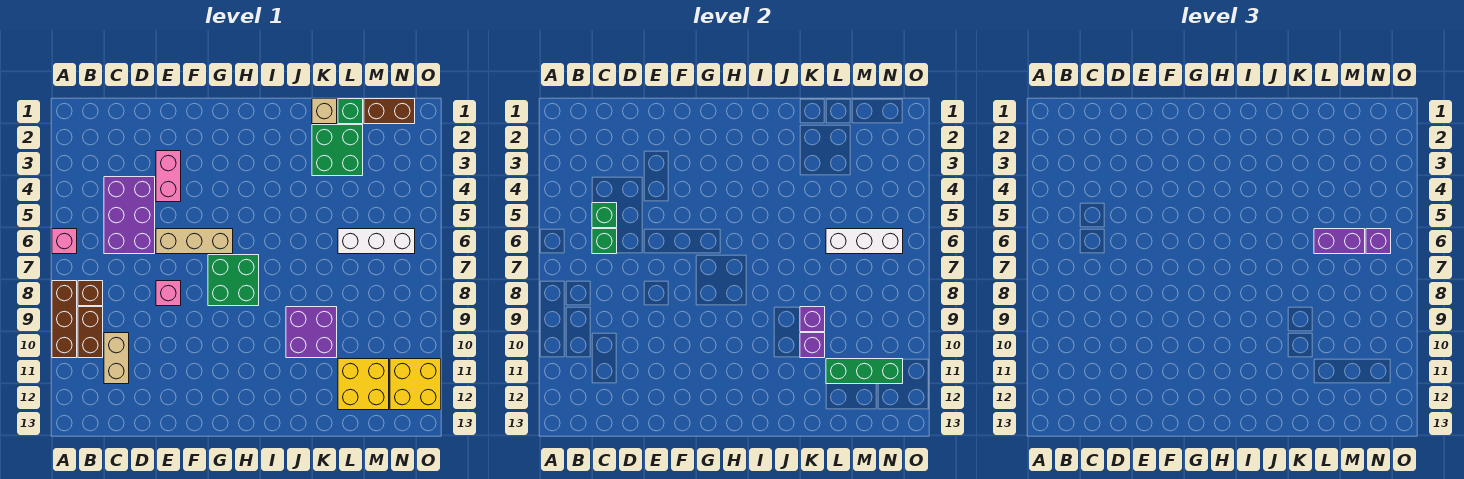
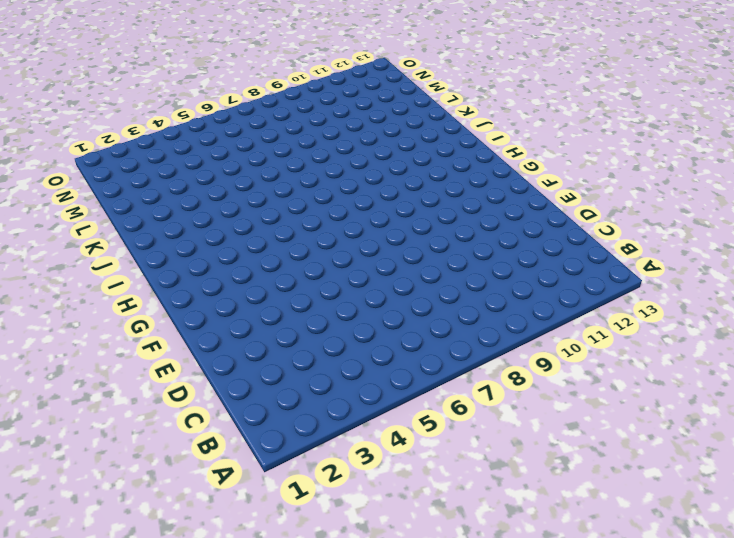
none -> pink 1x1 brick [52,229,77,254]
none -> brown 1x3 brick [52,281,77,358]
none -> brown 1x1 brick [78,281,103,306]

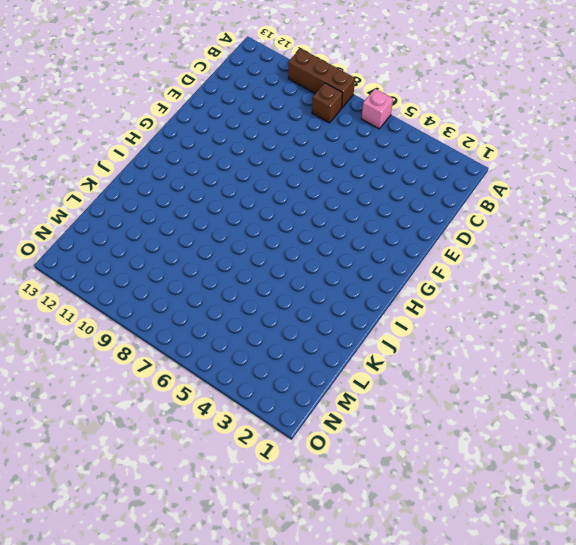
none -> brown 1x2 brick [78,307,103,358]
none -> purple 2x3 brick [104,177,155,254]
none -> tan 1x2 brick [104,333,129,384]

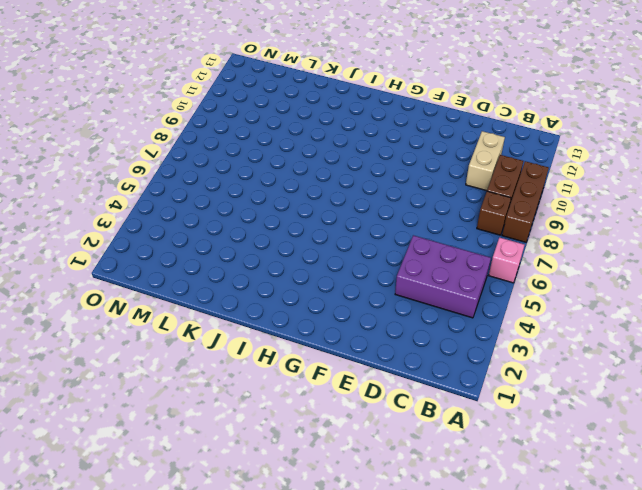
purple 2x3 brick [395,235,491,318] -> purple 2x3 brick turned to [104,177,155,254]
none -> pink 1x2 brick [156,151,181,202]
none -> tan 1x3 brick [156,229,233,254]
none -> pink 1x1 brick [156,281,181,306]

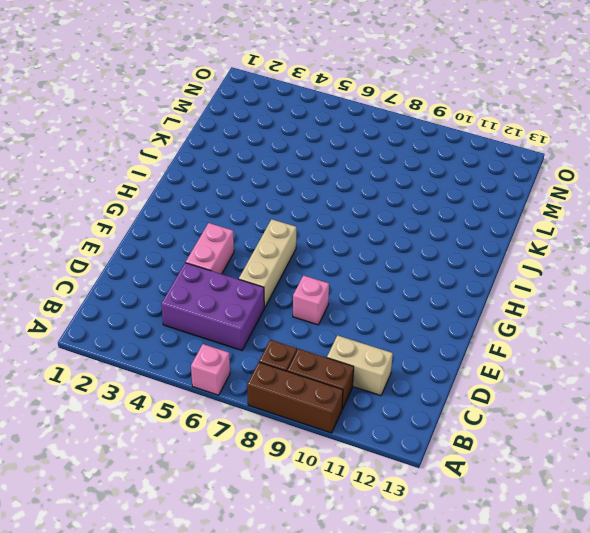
pink 1x2 brick [186,223,234,274] -> pink 1x2 brick turned to [156,151,181,202]
none -> green 2x2 brick [208,255,259,306]
none -> purple 2x2 brick [286,307,337,358]
none -> tan 1x1 brick [312,99,337,124]

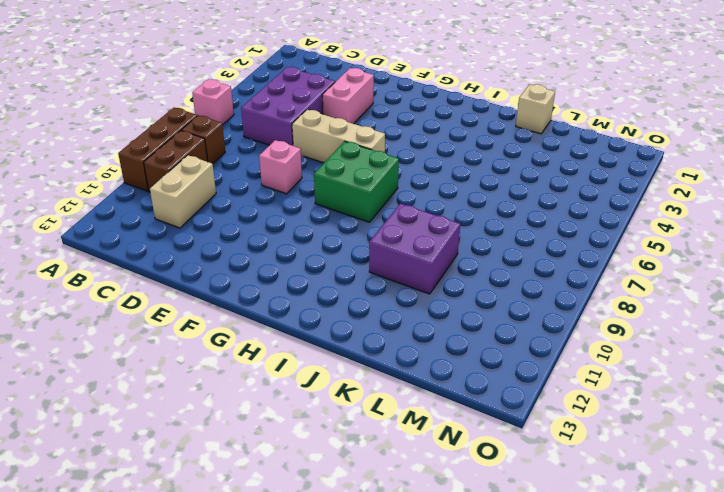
none -> green 2x2 brick [312,125,363,176]
none -> green 1x1 brick [338,99,363,124]
none -> white 1x3 brick [338,229,415,254]

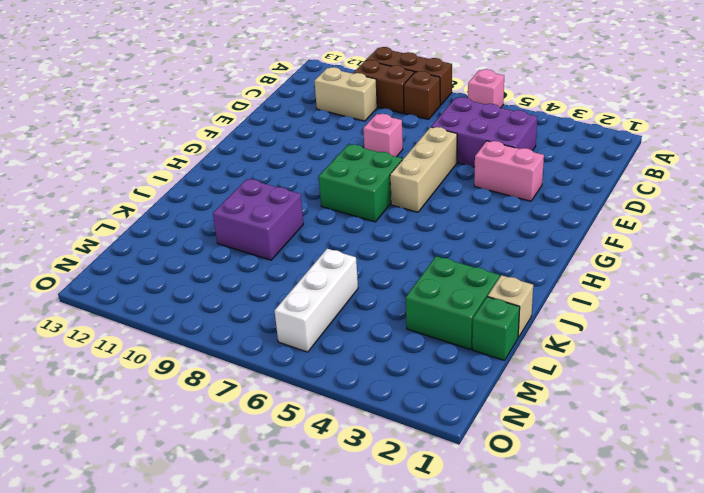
none -> yellow 2x2 brick [338,359,389,410]
none -> brown 1x2 brick [364,99,415,124]
none -> yellow 2x2 brick [390,359,441,410]

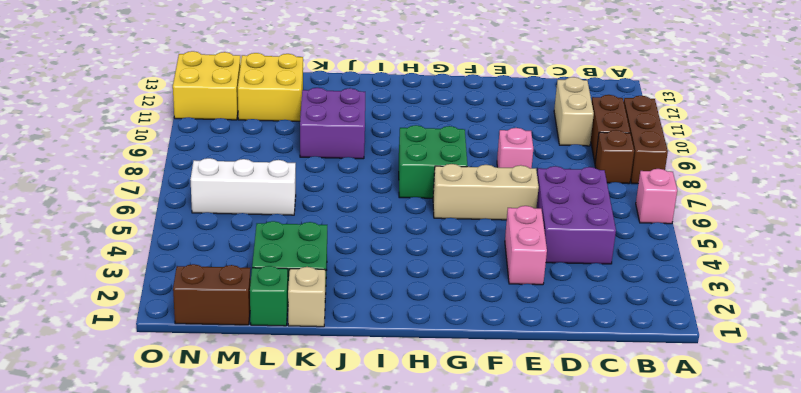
none -> green 1x1 brick [592,203,617,228]
none -> green 1x1 brick [592,229,617,254]
none -> purple 1x1 brick [800,307,825,332]

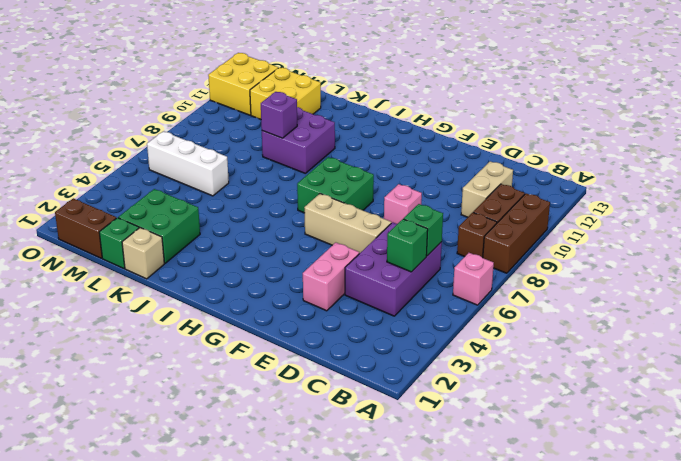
none -> purple 1x1 brick [800,333,825,358]
none -> white 1x3 brick [826,229,903,254]
none -> green 1x3 brick [826,359,903,384]

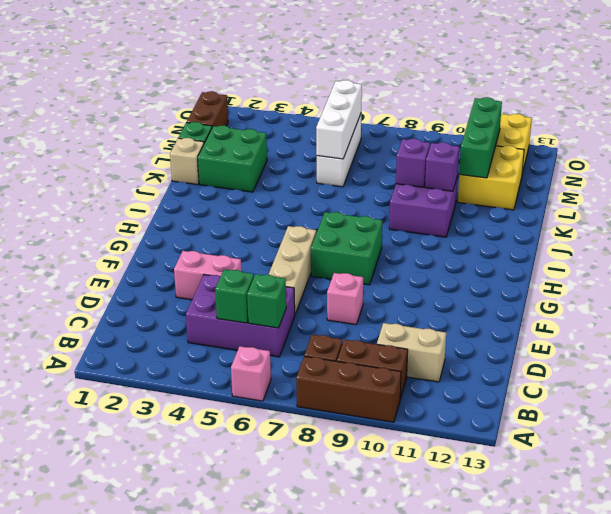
none -> purple 1x2 brick [1314,229,1365,254]
none -> purple 1x1 brick [1366,229,1391,254]

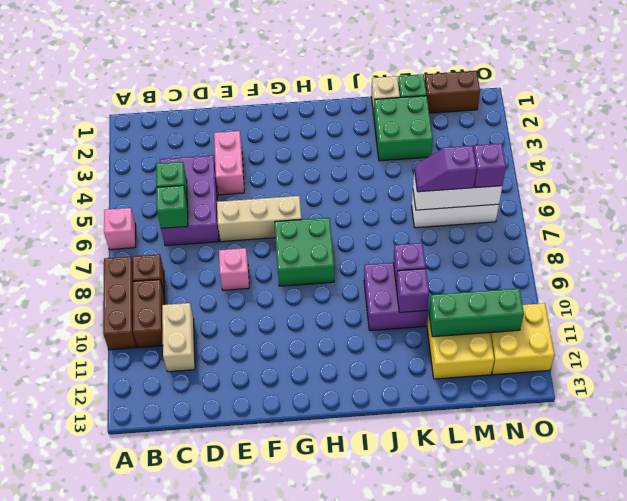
purple 1x2 slope [414,145,476,192] -> purple 1x2 brick [1314,229,1365,254]

